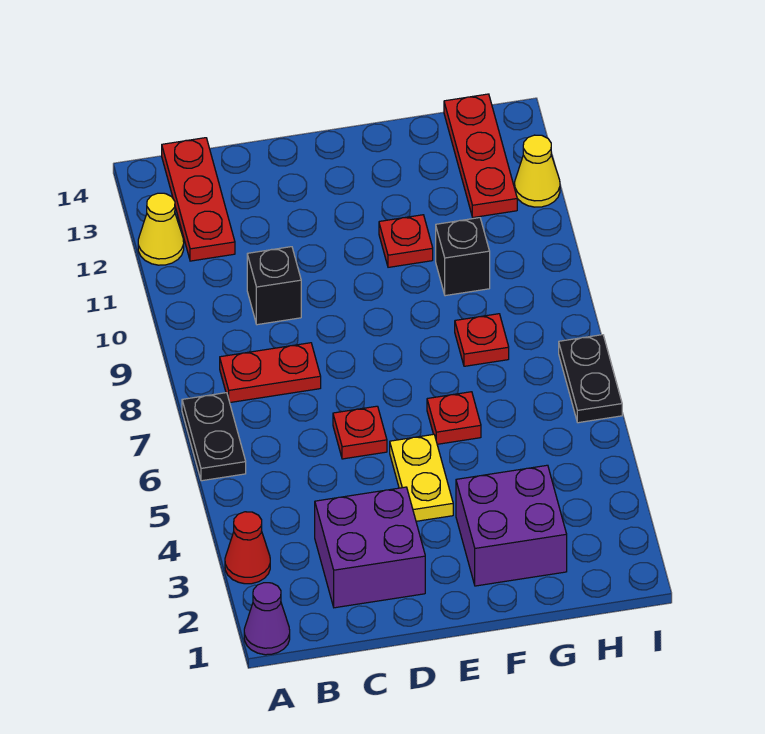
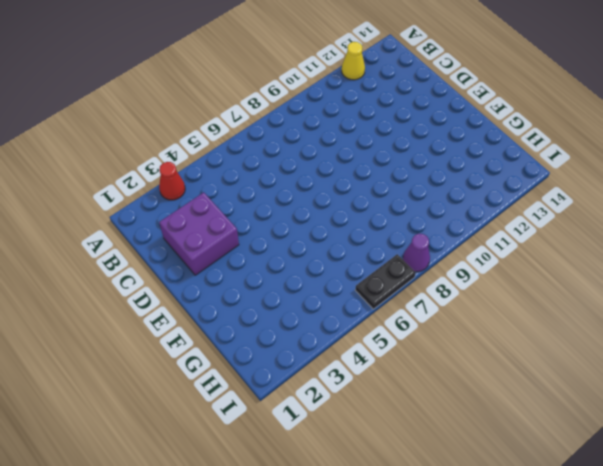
purple 1x1 cone [403,234,430,272] -> purple 1x1 cone moved to [244,583,290,655]
none -> black 1x2 plate [182,393,246,481]
none -> red 1x2 plate [220,343,321,402]
none -> red 1x3 plate [162,138,235,261]

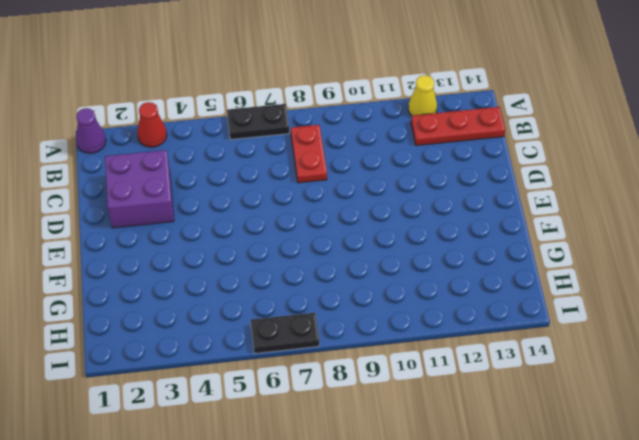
none -> black 1x1 brick [247,247,301,325]
none -> red 1x1 plate [333,406,387,459]
none -> yellow 1x2 plate [390,434,453,521]

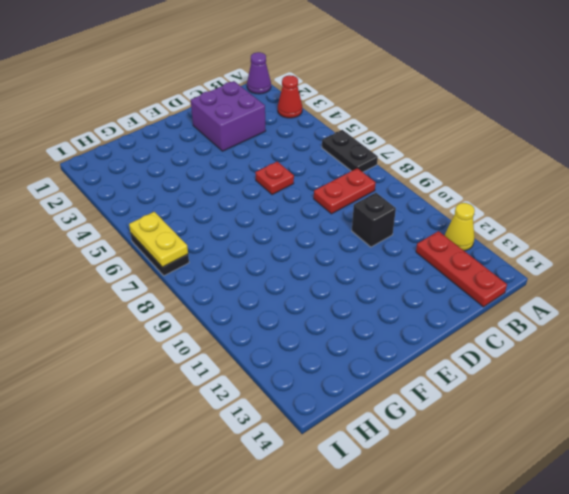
yellow 1x2 plate [129,212,188,267] -> yellow 1x2 plate moved to [390,434,453,521]
none -> purple 2x2 brick [456,465,567,586]
none -> red 1x1 plate [427,392,481,444]
none -> red 1x1 plate [379,215,433,267]

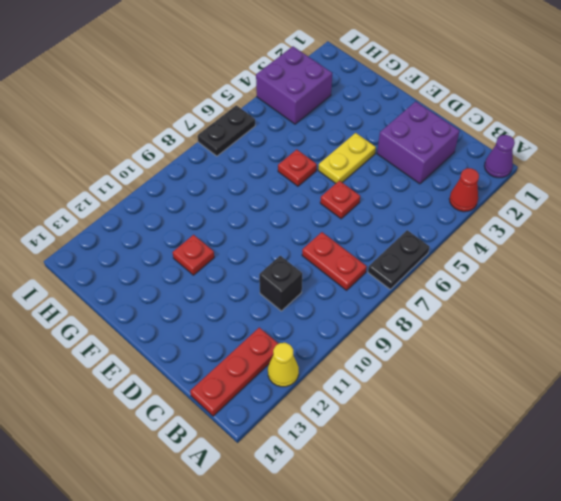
purple 2x2 brick [256,47,332,124] -> purple 2x2 brick moved to [456,465,567,586]
none -> red 1x1 plate [455,314,509,366]
none -> black 1x1 brick [436,218,490,296]
none -> red 1x3 plate [444,94,517,217]

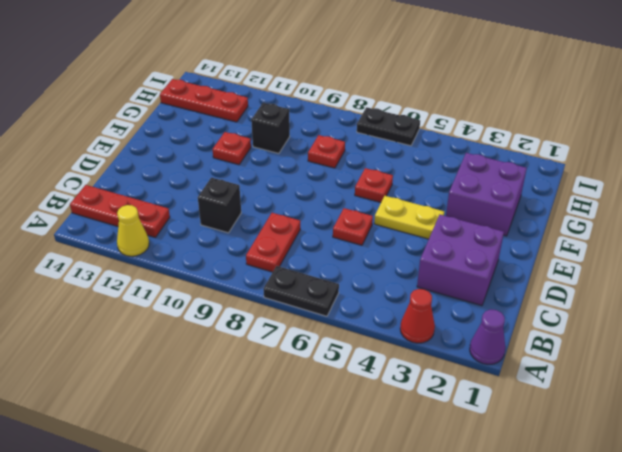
none -> yellow 1x1 cone [515,135,560,207]

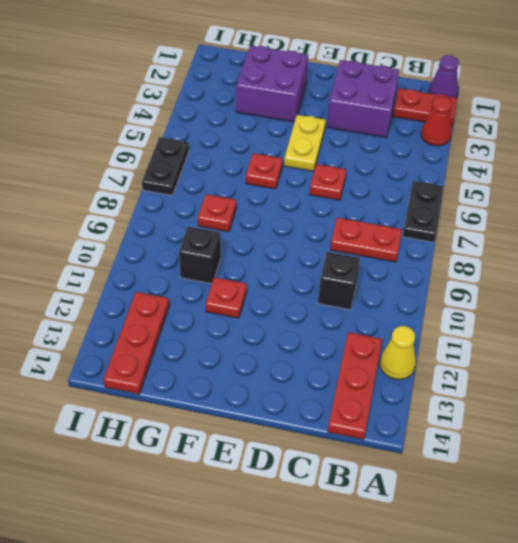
red 1x2 plate [393,88,457,126] -> none
none -> yellow 1x1 cone [515,135,560,207]

